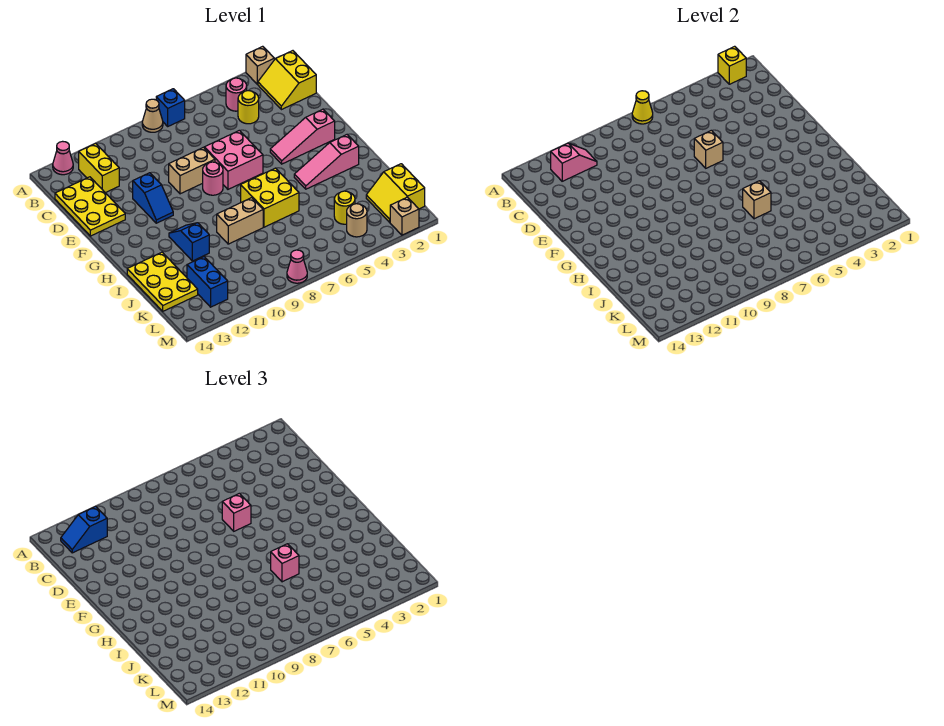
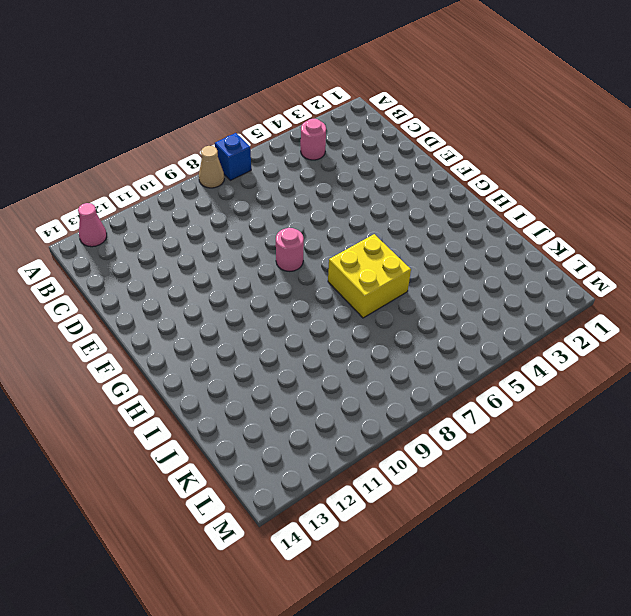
none -> tan 1x1 brick [246,46,275,84]
none -> yellow 2x2 slope [258,51,316,110]
none -> yellow 1x2 brick [79,143,119,193]
none -> yellow 1x1 round brick [238,91,259,124]

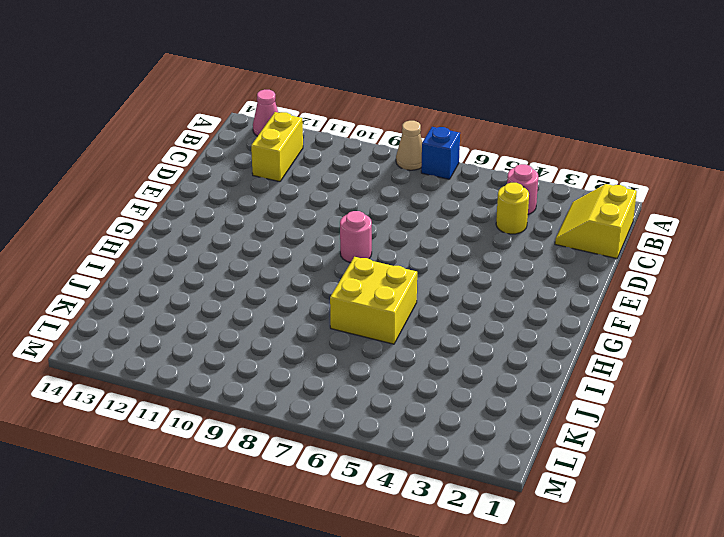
none -> tan 1x1 brick [246,46,275,84]
none -> yellow 2x3 plate [55,177,125,236]
none -> pink 2x2 brick [204,130,263,189]
none -> tan 1x2 brick [169,147,215,194]

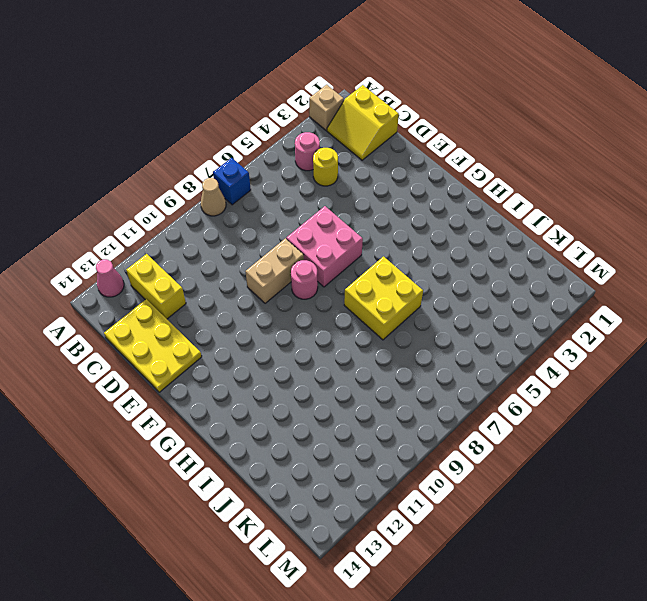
none -> blue 1x2 slope [133,173,173,223]
none -> pink 1x3 slope [270,109,335,164]
none -> pink 1x3 slope [294,135,359,189]
none -> blue 1x2 slope [169,223,209,261]

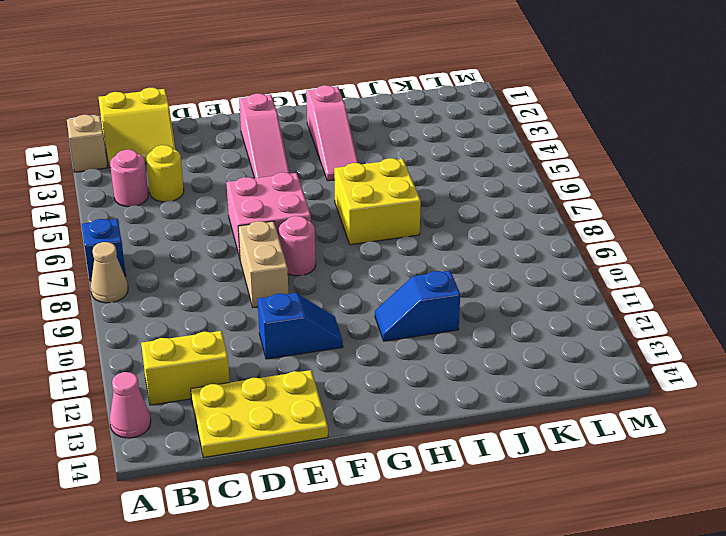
none -> tan 1x2 brick [217,198,263,244]
none -> yellow 2x3 plate [127,252,198,311]
none -> yellow 2x2 slope [366,164,425,222]
none -> yellow 1x1 round brick [334,191,355,224]

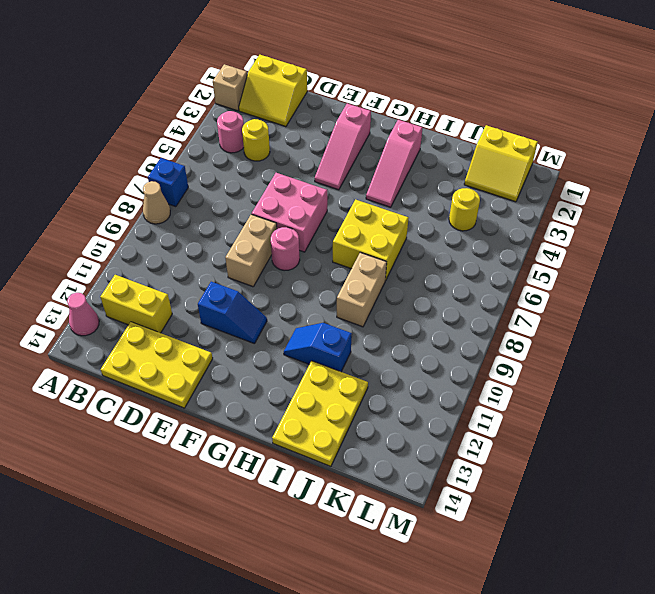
yellow 2x3 plate [272,361,368,466] -> yellow 2x3 plate turned to [127,252,198,311]
none -> blue 1x2 brick [187,257,228,307]
none -> tan 1x1 round brick [347,204,367,237]
none -> tan 1x1 brick [390,197,419,235]
none -> pink 1x1 cone [287,250,307,283]

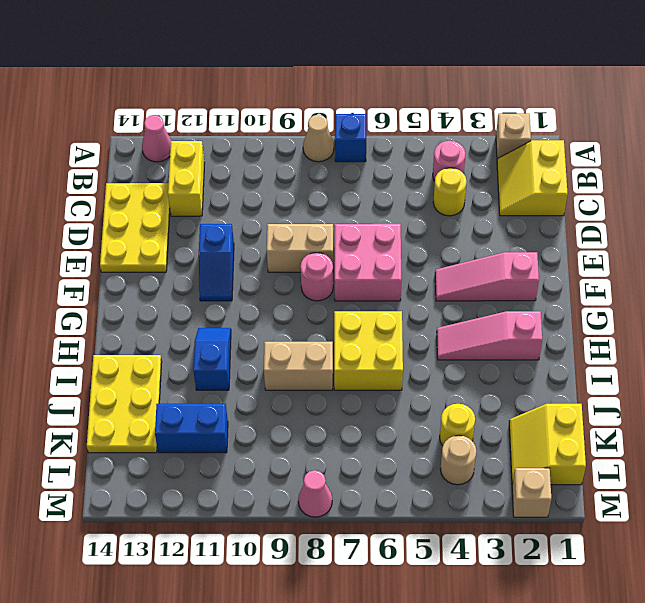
blue 1x2 brick [155,404,228,453] -> blue 1x2 brick turned to [187,257,228,307]
none -> yellow 1x1 brick [718,46,746,84]
none -> yellow 1x1 cone [632,91,653,124]
none -> pink 1x2 slope [551,143,597,181]
none -> tan 1x1 brick [694,130,723,168]

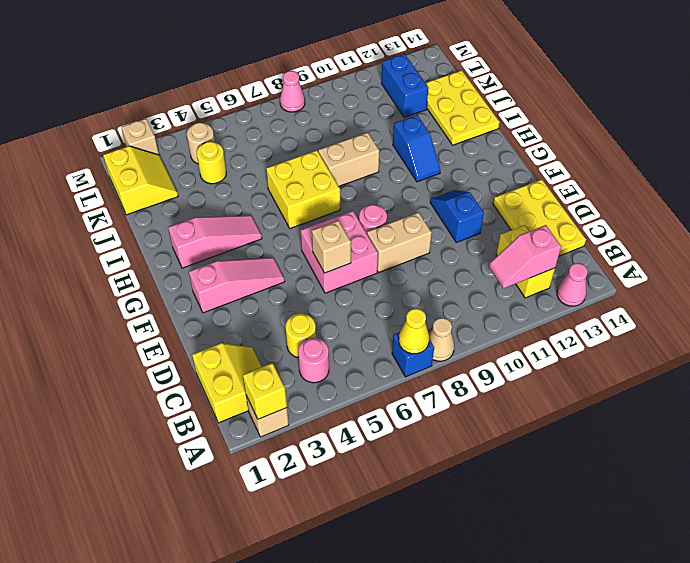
none -> tan 1x1 brick [743,181,771,219]
none -> blue 1x2 slope [61,506,107,553]
none -> pink 1x1 brick [222,493,251,531]
none -> pink 1x1 brick [271,544,299,582]

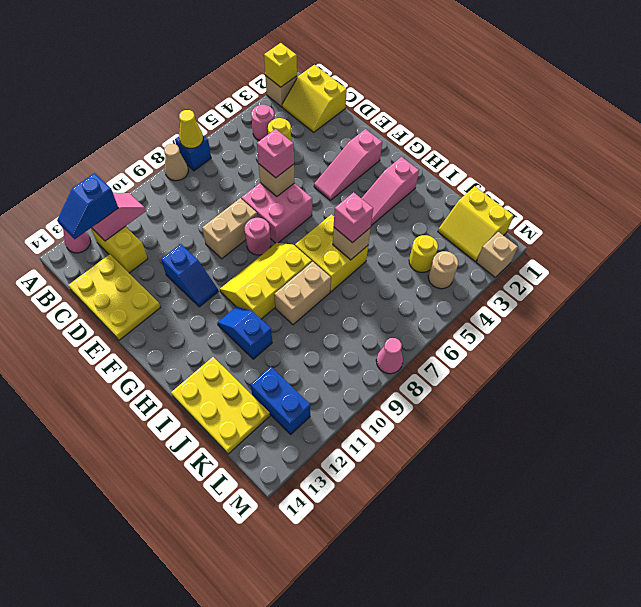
yellow 2x3 slope [220,243,312,319] -> none

